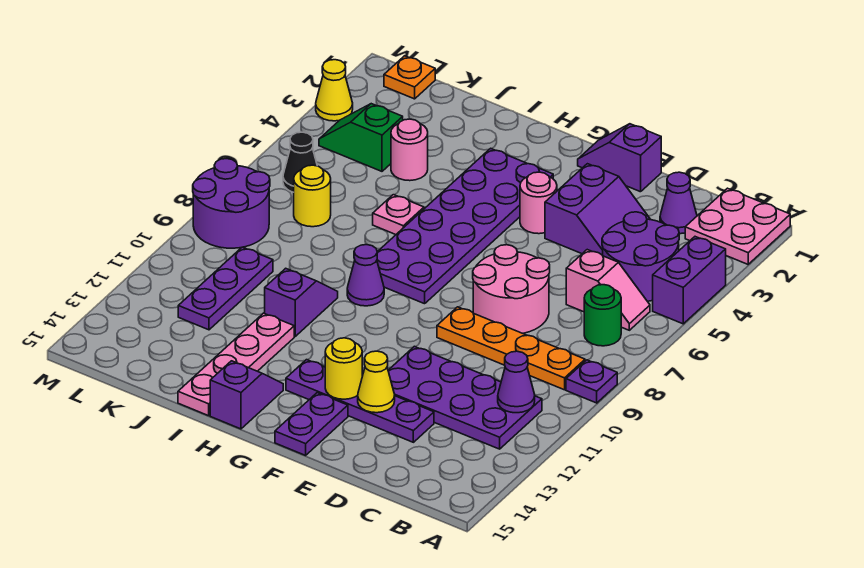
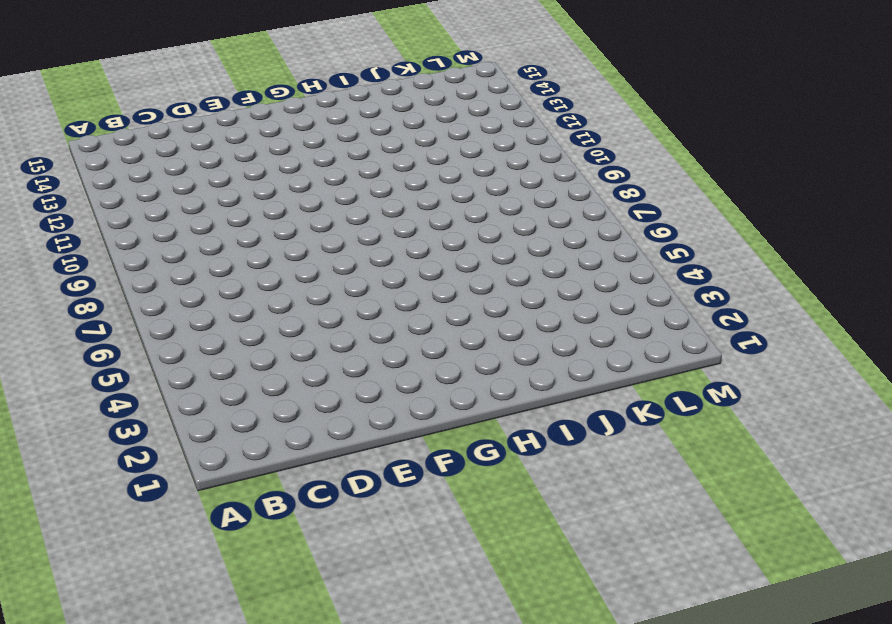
none -> pink 2x2 plate [685,188,790,264]
none -> purple 1x2 brick [653,237,726,324]
none -> purple 1x1 plate [566,360,617,403]
none -> purple 2x2 round brick [602,212,679,301]

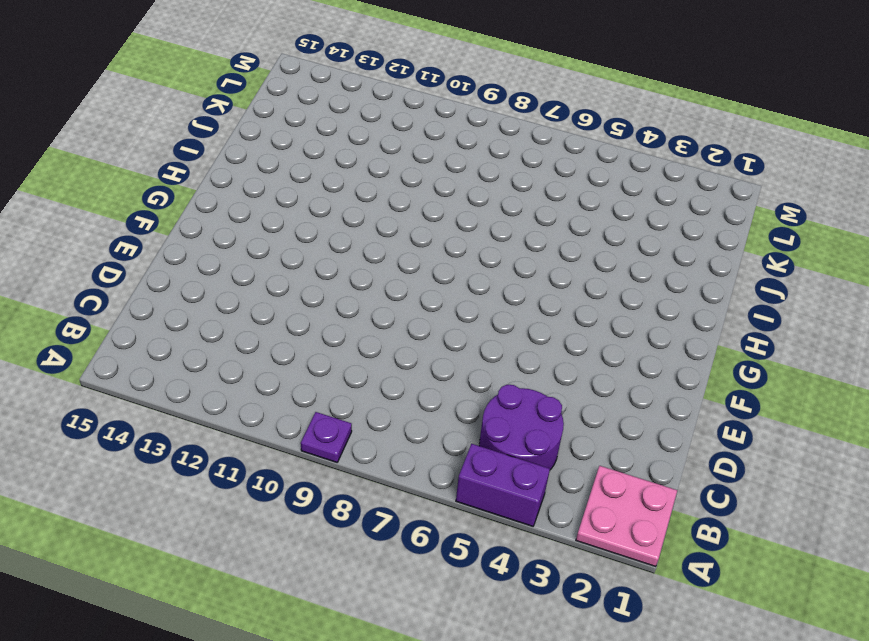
none -> pink 1x2 slope [566,250,650,330]
none -> green 1x1 round brick [584,285,621,346]
none -> orange 1x4 plate [437,307,585,390]
none -> purple 2x4 plate [388,346,542,449]

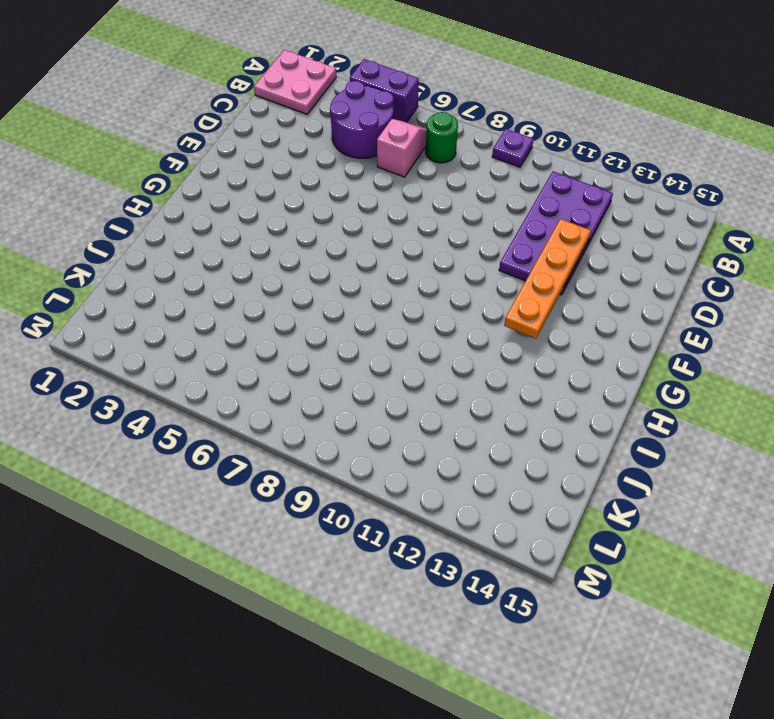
orange 1x4 plate [504,219,591,339] -> orange 1x4 plate moved to [437,307,585,390]
none -> purple 1x1 cone [660,172,697,234]
none -> purple 2x2 slope [545,164,650,255]
none -> pink 2x2 round brick [473,245,550,333]
none -> purple 1x4 plate [286,360,434,442]

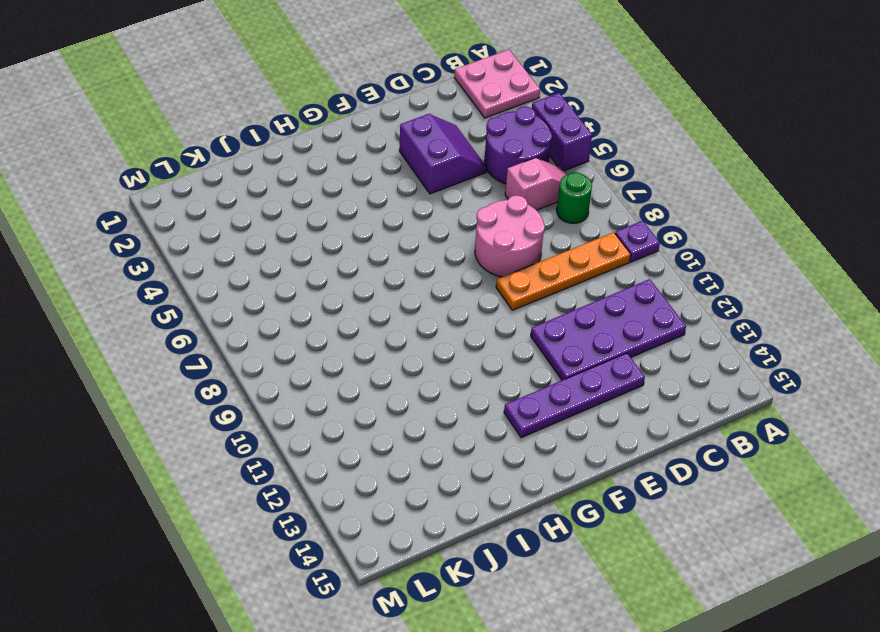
none -> purple 1x1 cone [660,172,697,234]
none -> purple 1x2 slope [578,124,661,192]
none -> pink 1x1 round brick [520,172,557,234]
none -> purple 1x2 plate [275,393,348,455]

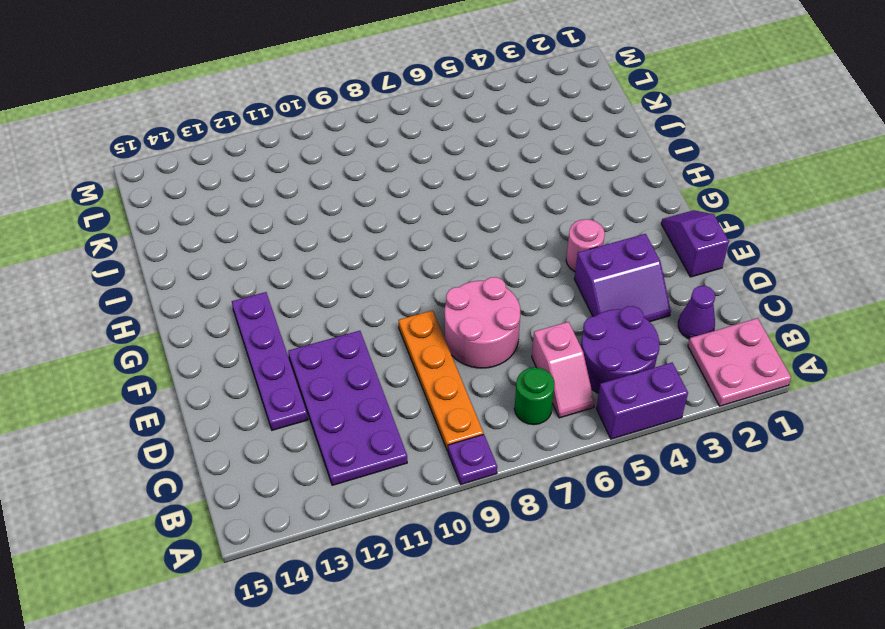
none -> purple 1x2 plate [275,393,348,455]
none -> purple 2x6 plate [377,148,553,304]
none -> purple 1x1 cone [347,245,384,306]
none -> purple 1x2 slope [210,361,283,429]

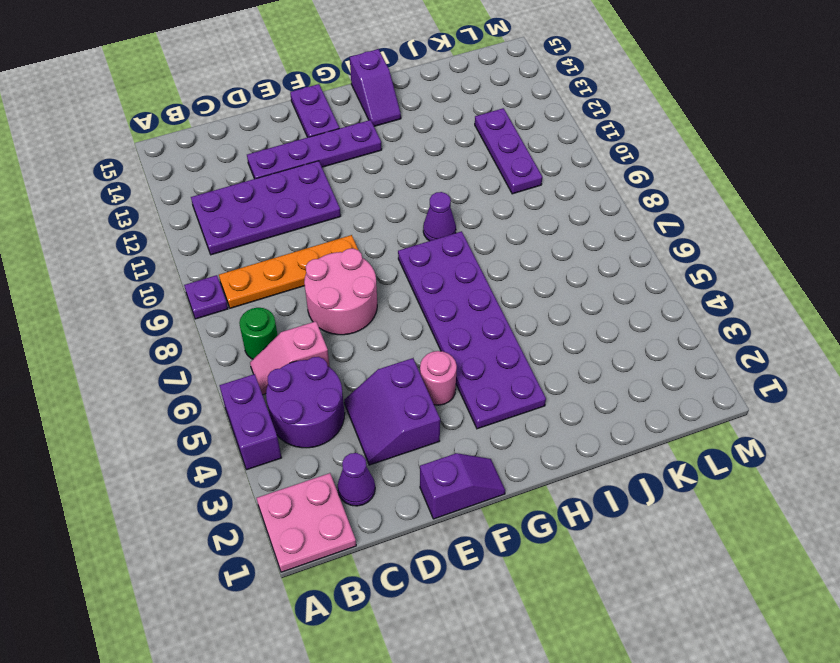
none -> pink 1x1 plate [373,195,424,235]
none -> purple 1x2 slope [265,268,338,336]
none -> pink 1x4 plate [178,313,294,416]
none -> pink 1x1 round brick [391,119,428,181]

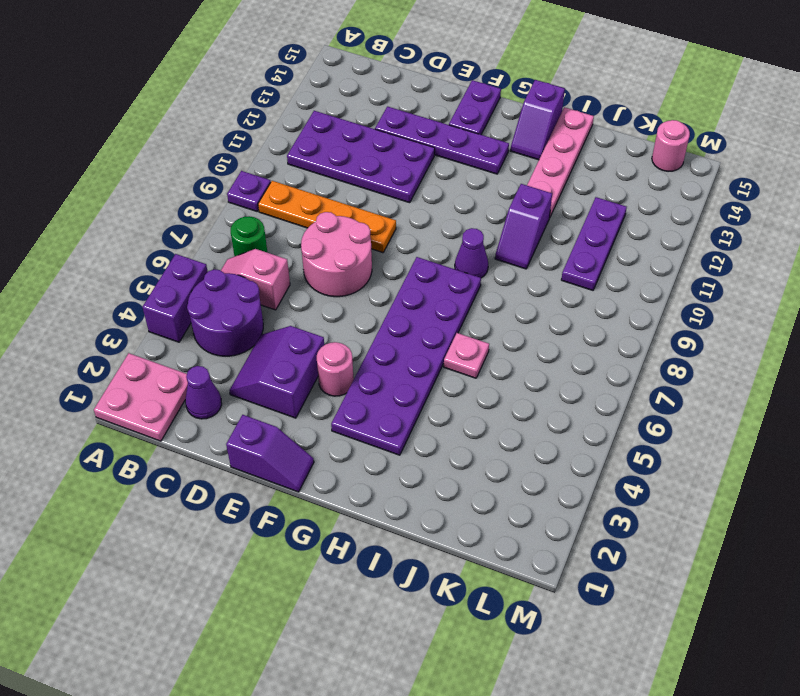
pink 1x1 round brick [652,120,690,171] -> pink 1x1 round brick moved to [391,119,428,181]
none -> green 1x2 slope [319,104,403,171]
none -> yellow 1x1 round brick [294,165,331,227]
none -> orange 1x1 plate [384,56,435,99]
none -> black 1x1 cone [283,132,317,192]

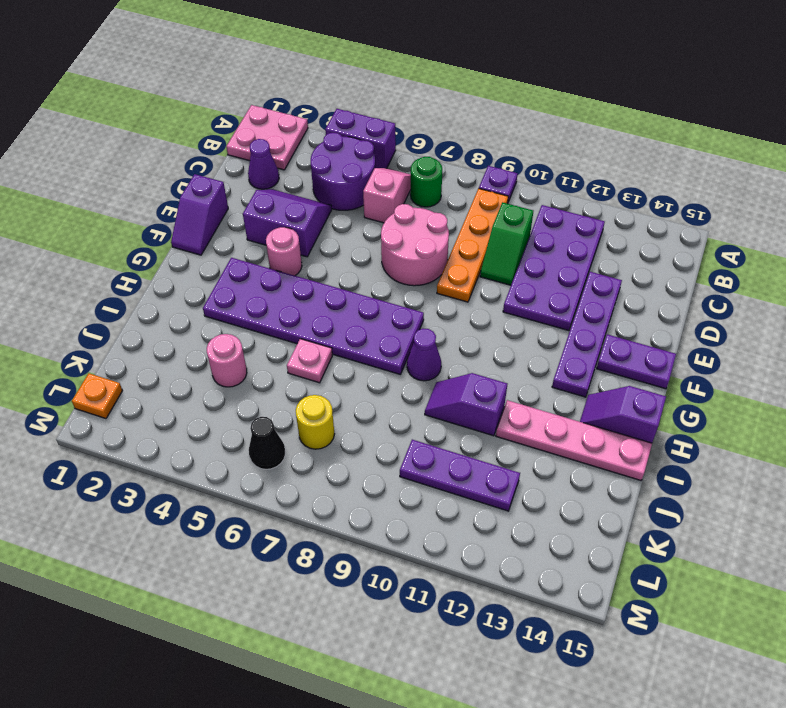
green 1x2 slope [480,202,533,285] -> green 1x2 slope moved to [319,104,403,171]
none -> purple 2x2 round brick [193,159,270,248]
none -> yellow 1x1 cone [316,60,353,121]
none -> purple 1x1 cone [498,351,535,413]
none -> yellow 1x1 cone [358,351,395,413]

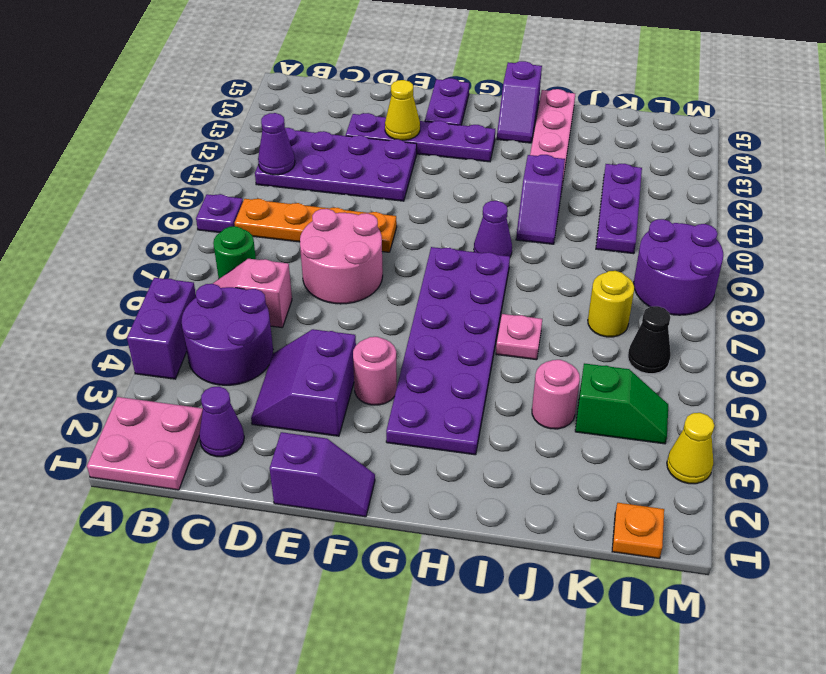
none -> yellow 1x1 round brick [325,338,362,399]

